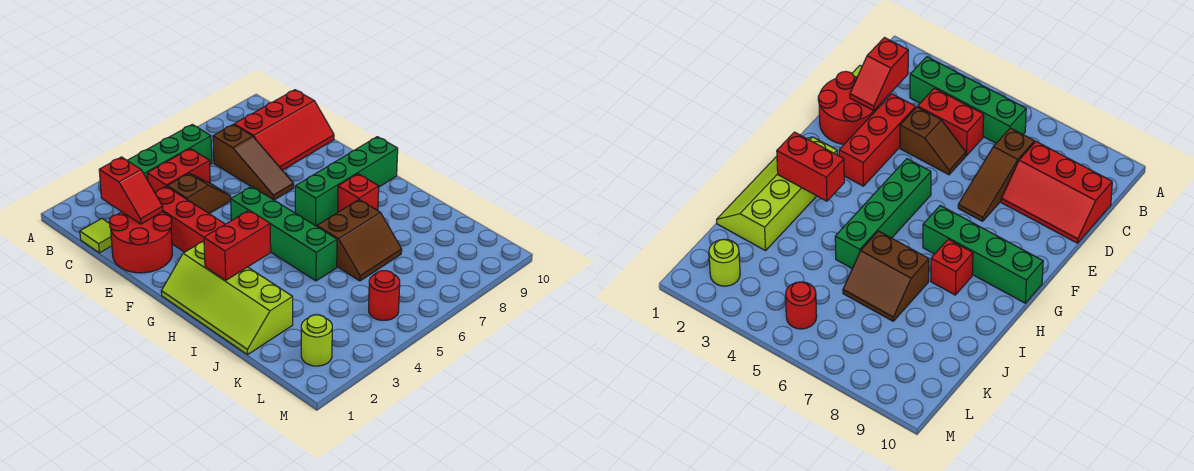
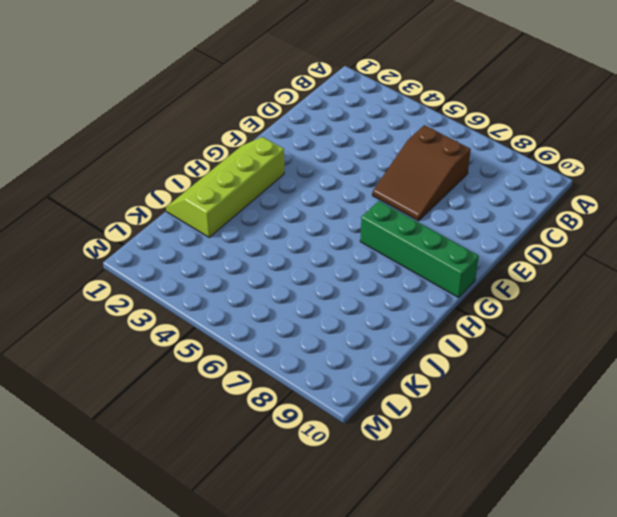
brown 2x3 slope [372,125,471,221] -> brown 1x3 slope [213,125,294,200]
none -> green 1x4 brick [127,124,212,180]
none -> lime 1x1 tile [80,219,112,253]
none -> red 1x2 brick [147,149,210,192]

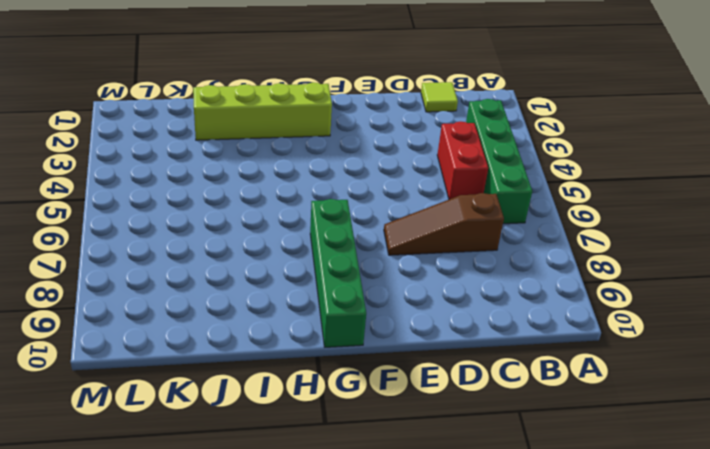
none -> red 2x3 slope [234,90,334,170]
none -> red 2x2 round brick [109,212,172,273]
none -> red 1x3 brick [155,186,225,252]

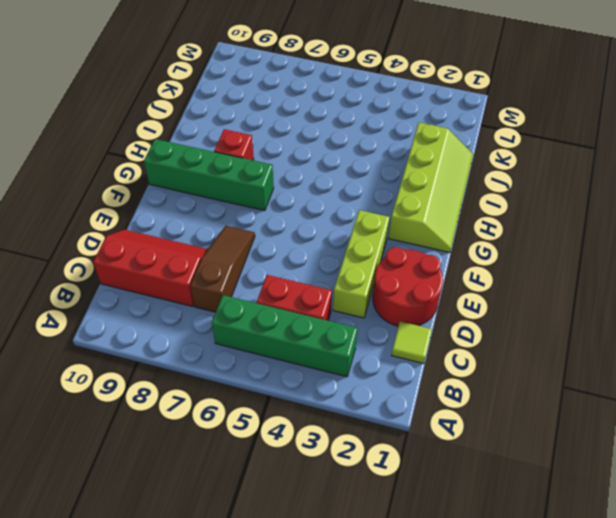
lime 1x3 brick [333,210,389,318] -> red 1x3 brick [155,186,225,252]
none -> brown 1x2 slope [167,173,231,214]
none -> green 1x4 brick [231,186,337,281]
none -> brown 2x2 slope [317,200,402,281]

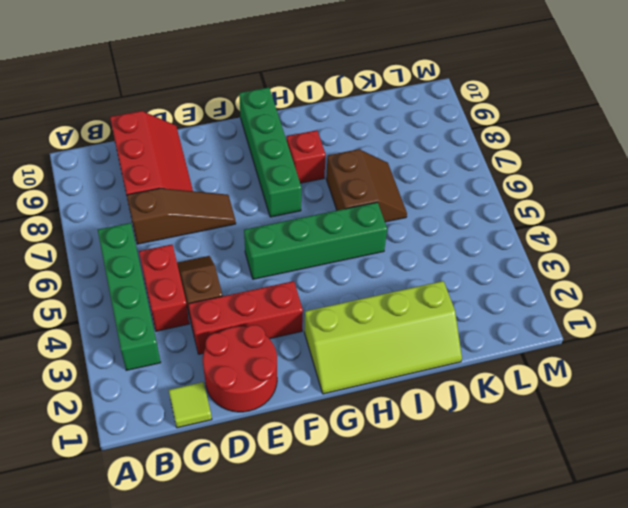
none -> lime 1x1 round brick [301,315,332,366]
none -> red 1x1 round brick [369,271,400,320]
none -> red 1x2 slope [99,157,163,224]

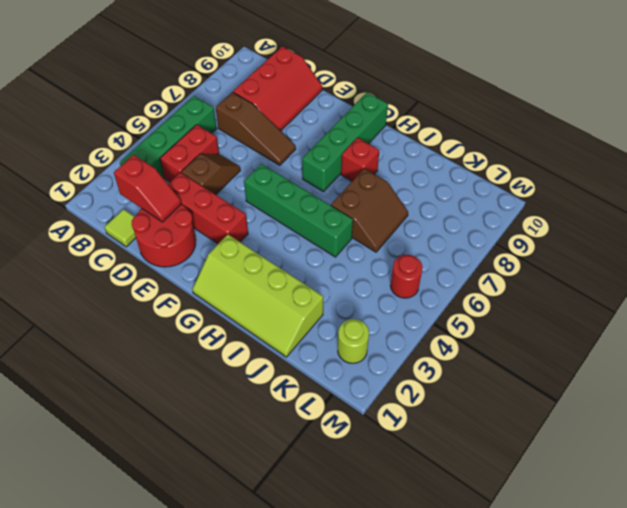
none -> red 1x2 brick [204,210,271,280]

